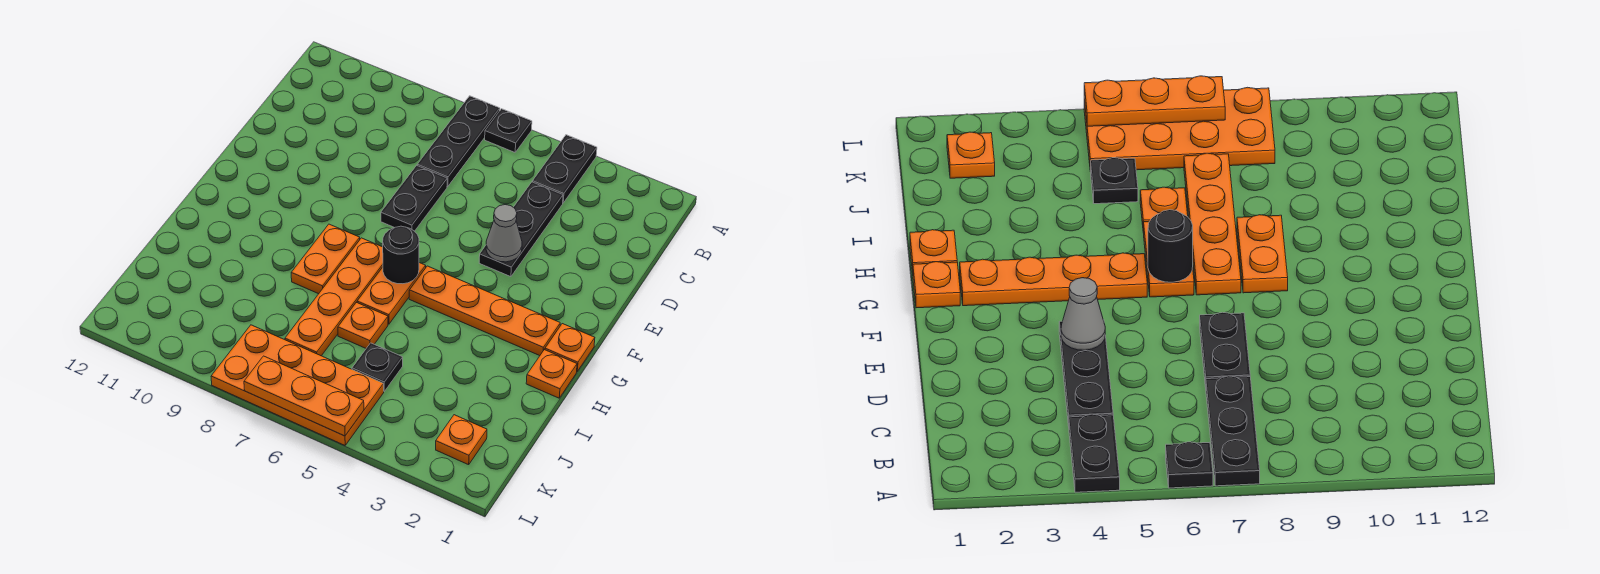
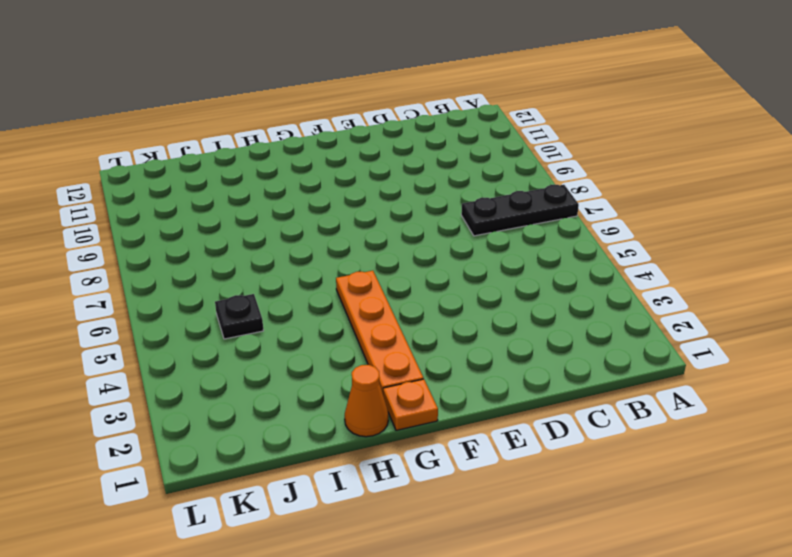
orange 1x1 cone [345,365,388,437] -> orange 1x1 plate [526,350,577,398]
none -> black 1x2 plate [533,135,597,203]
none -> black 1x1 plate [485,109,532,152]
none -> black 1x3 plate [479,182,563,277]

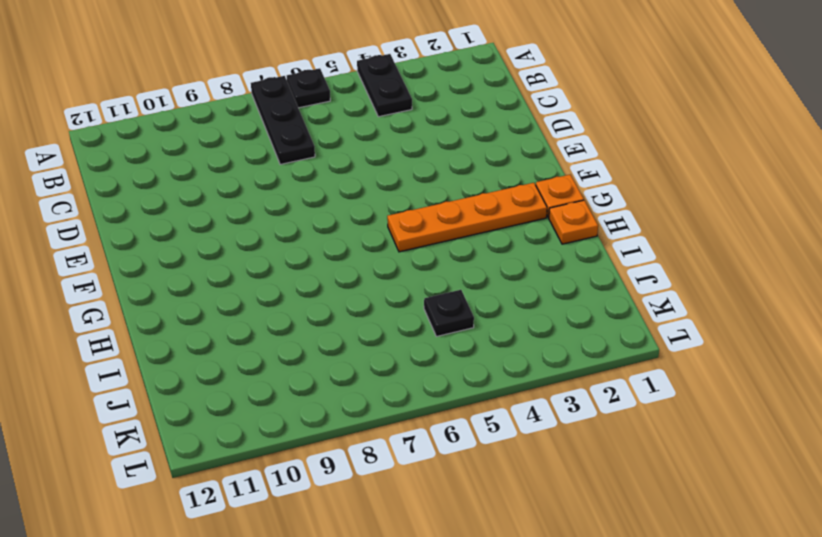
none -> black 1x3 plate [479,182,563,277]
none -> black 1x2 plate [381,165,447,231]
none -> orange 1x2 plate [357,263,426,324]

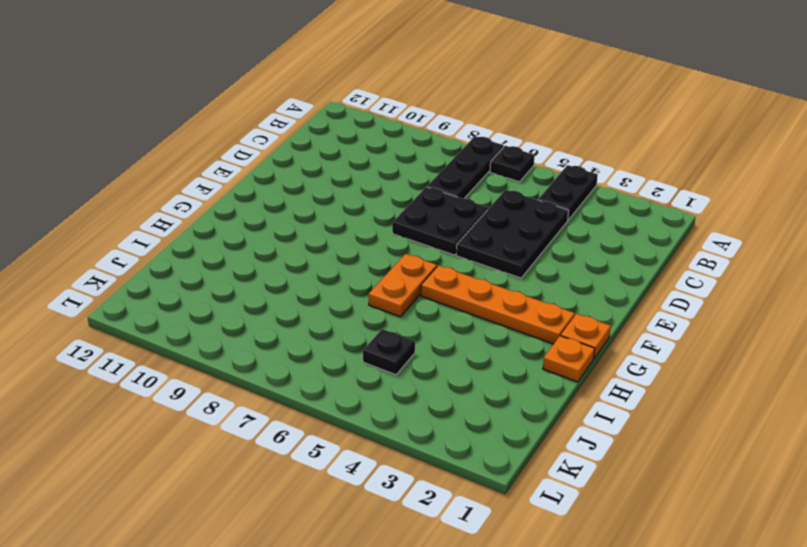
black 2x3 plate [456,190,569,278] -> black 1x3 plate [479,182,563,277]
black 2x2 plate [392,187,488,255] -> black 1x2 plate [381,165,447,231]
none -> orange 1x4 plate [285,238,383,356]
none -> orange 1x2 plate [291,224,360,294]
none -> orange 1x1 plate [338,302,388,348]

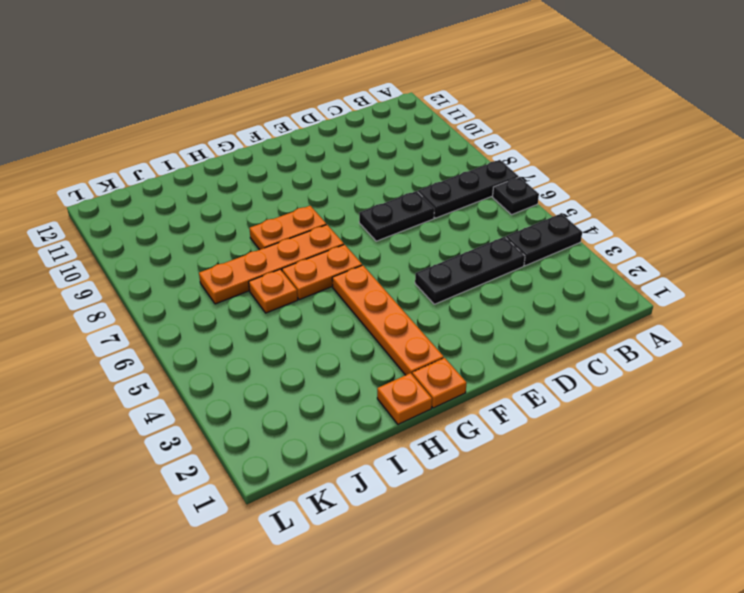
none -> black 1x1 plate [352,343,403,391]
none -> orange 1x1 plate [436,415,487,465]
none -> orange 2x4 plate [211,325,384,445]

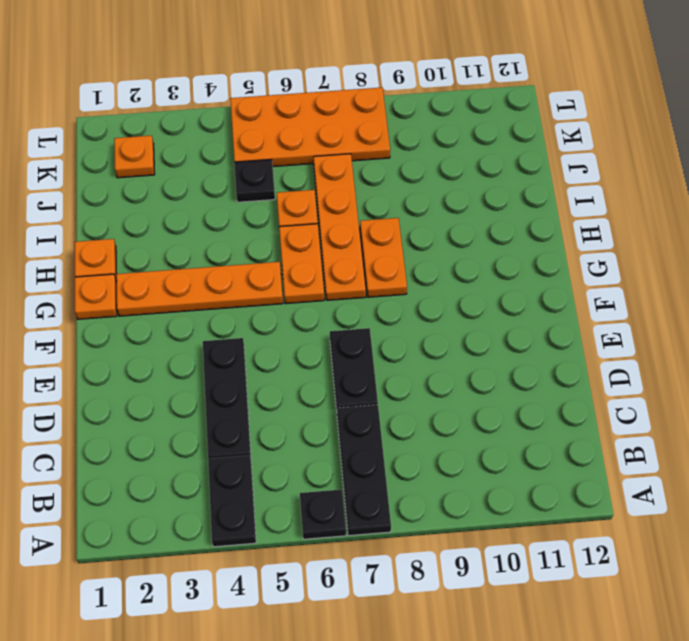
none -> grey 1x1 cone [486,205,522,262]
none -> black 1x1 round brick [383,226,419,284]
none -> orange 1x3 plate [244,356,364,436]

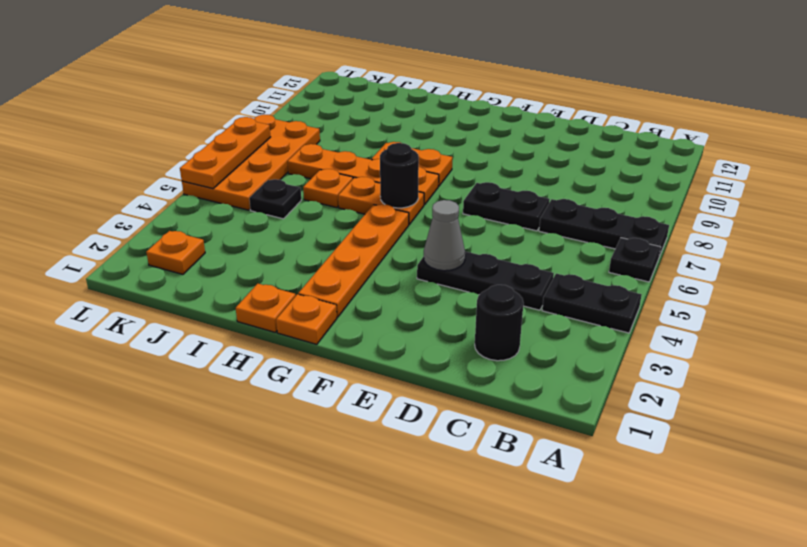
black 1x1 round brick [475,285,524,361] -> none

